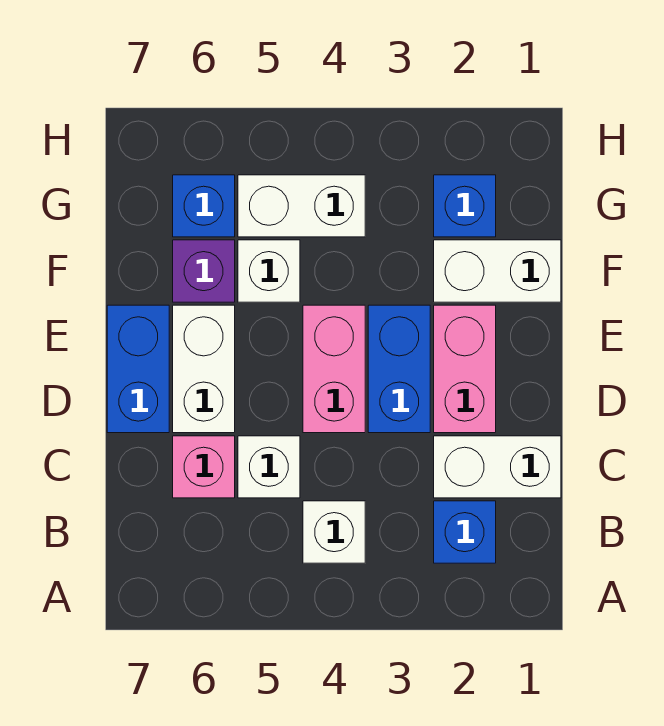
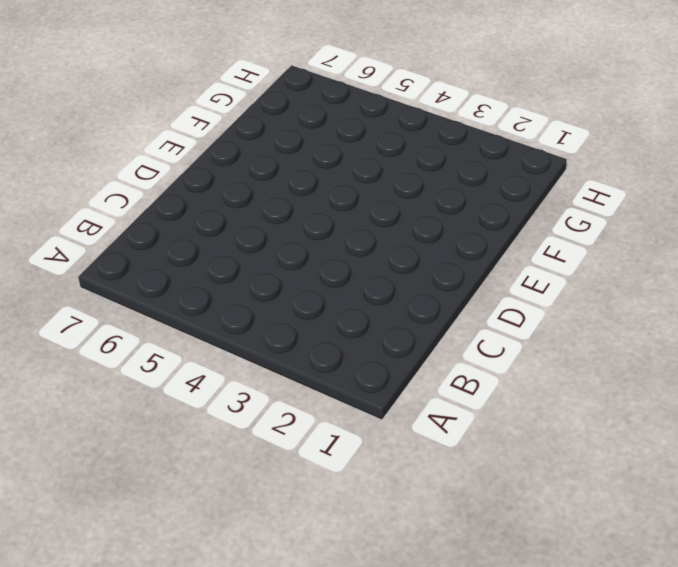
none -> blue 1x1 brick [434,501,496,563]
none -> white 1x1 brick [303,501,365,563]
none -> white 1x2 brick [434,436,561,498]

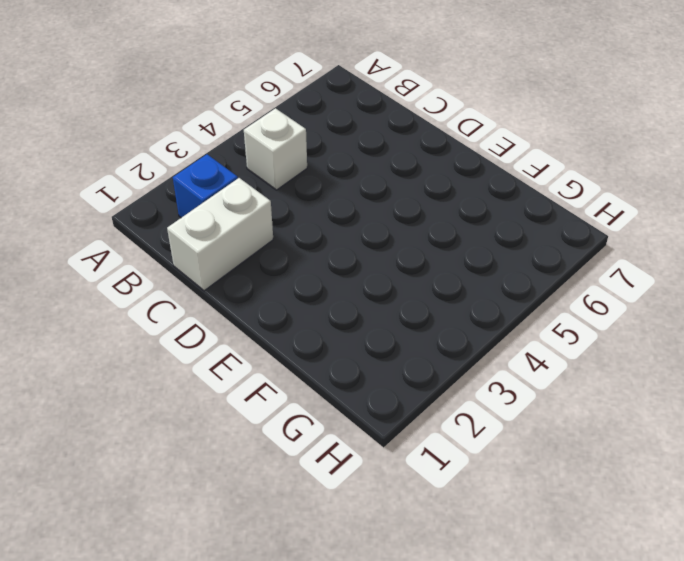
none -> white 1x1 brick [238,436,300,498]
none -> pink 1x1 brick [173,436,235,498]
none -> pink 1x2 brick [434,305,496,433]

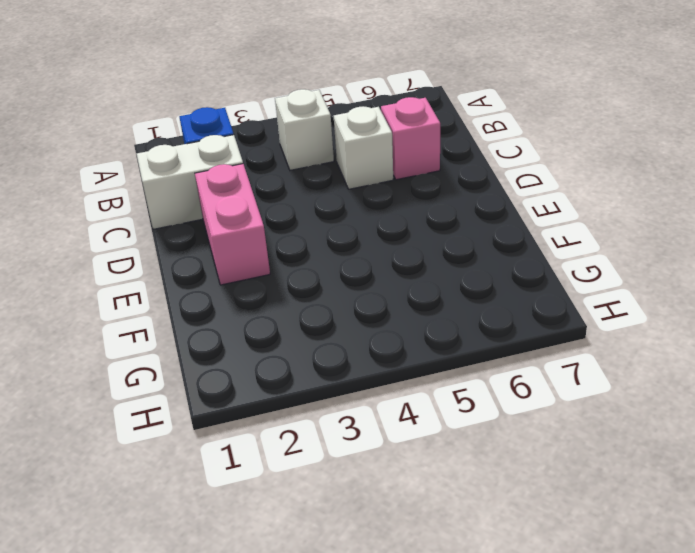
none -> blue 1x2 brick [368,305,430,433]
none -> pink 1x2 brick [303,305,365,433]
none -> white 1x2 brick [173,305,235,433]

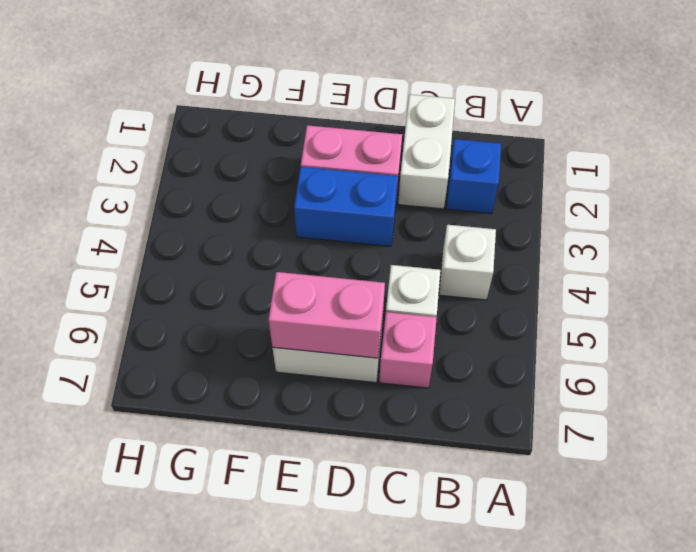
pink 1x2 brick [268,272,385,358] -> pink 1x2 brick moved to [303,305,365,433]
none -> blue 1x2 brick [107,305,169,433]
none -> white 1x2 brick [434,240,561,302]
none -> white 1x1 brick [238,240,300,302]

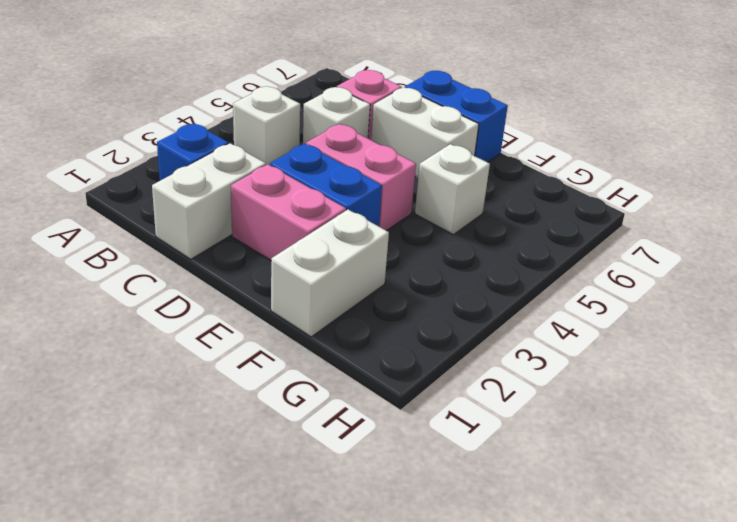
none -> purple 1x1 brick [173,240,235,302]
none -> blue 1x1 brick [434,175,496,237]
none -> white 1x2 brick [238,175,365,237]

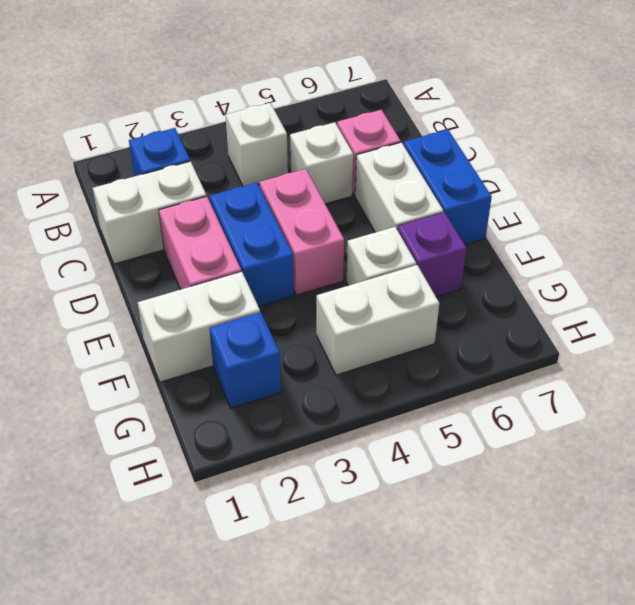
none -> blue 1x1 brick [173,175,235,237]

